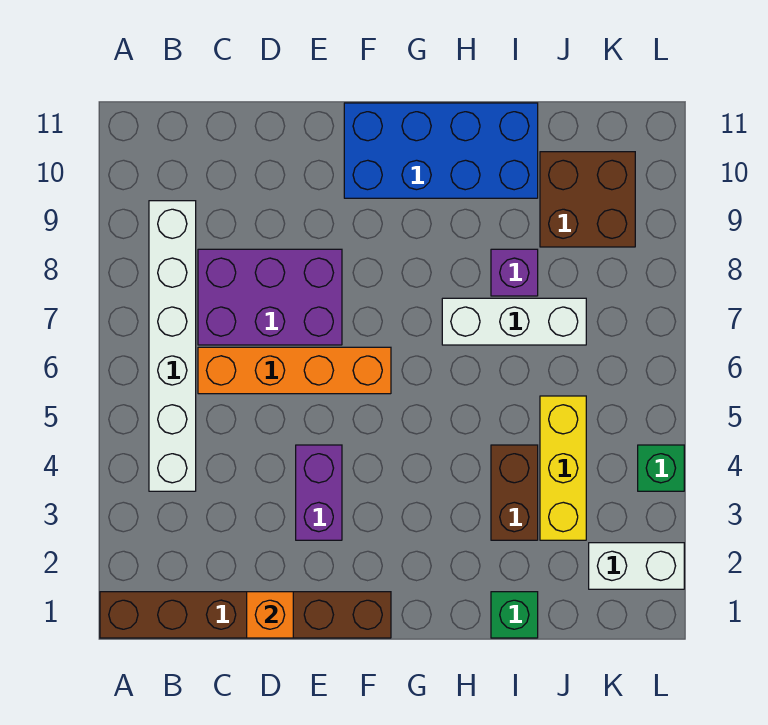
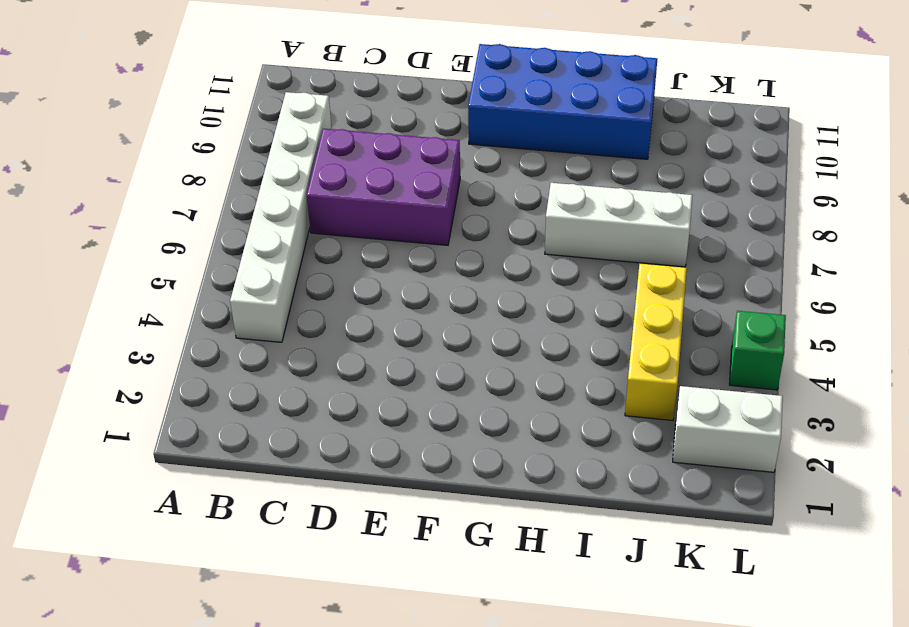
none -> brown 1x6 brick [100,592,391,638]
none -> orange 1x4 brick [198,347,391,394]
none -> purple 1x2 brick [296,445,342,540]

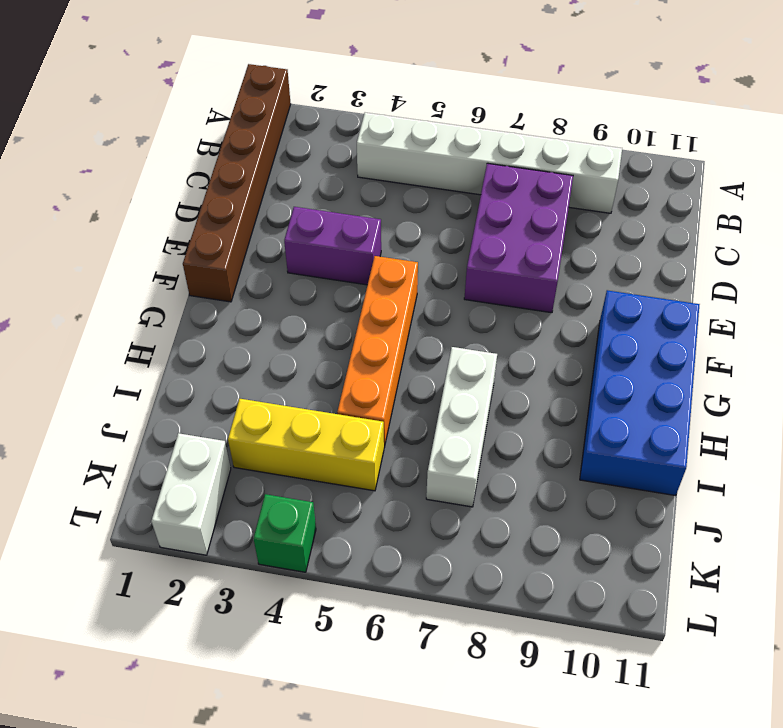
orange 1x4 brick [337,256,418,447] -> orange 1x4 brick moved to [198,347,391,394]
none -> green 1x1 brick [491,592,538,638]
none -> brown 1x2 brick [491,445,538,540]
none -> purple 1x1 brick [491,249,538,296]

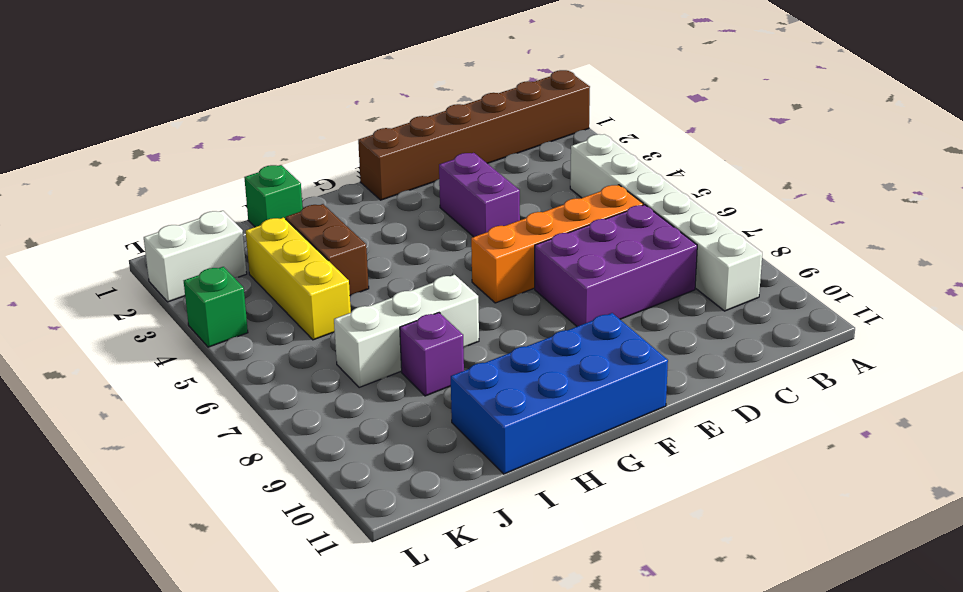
none -> brown 2x2 brick [540,152,635,247]
none -> orange 1x1 brick [247,592,293,638]

